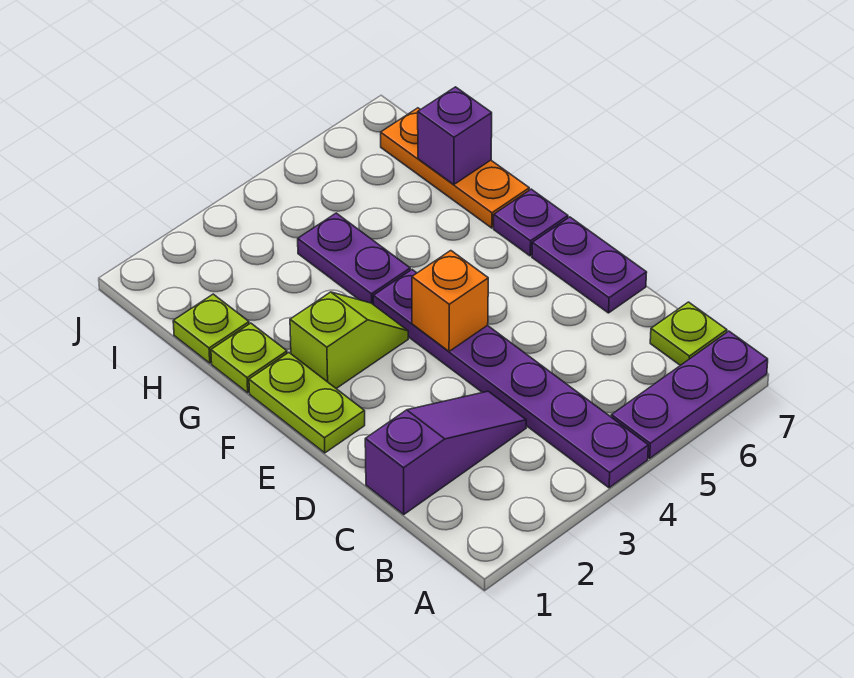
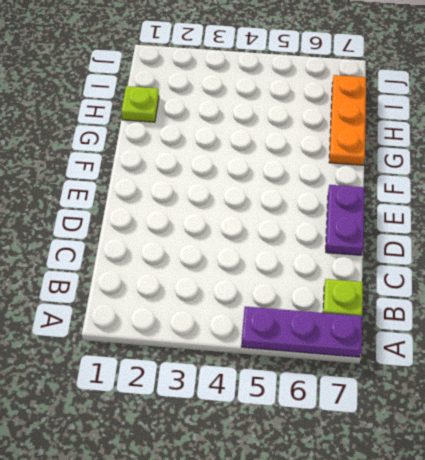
none -> purple 1x6 plate [373,270,648,488]
none -> purple 1x3 slope [365,391,526,514]
none -> lime 1x2 plate [249,353,365,453]

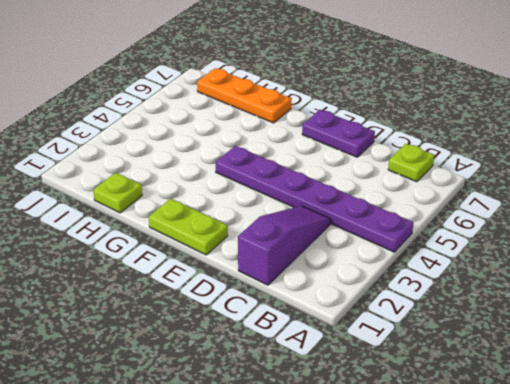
none -> purple 1x3 plate [611,331,768,458]
none -> lime 1x2 slope [290,292,408,388]
none -> purple 1x1 plate [494,189,568,256]

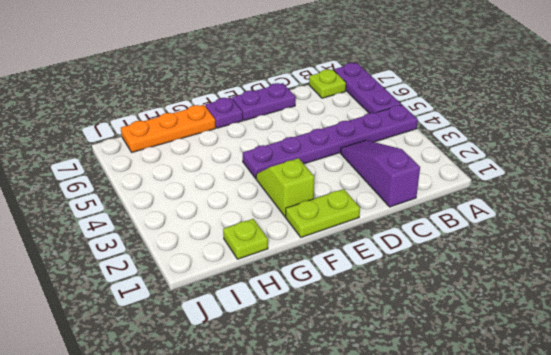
none -> lime 1x1 plate [211,323,287,393]
none -> purple 1x2 plate [298,213,410,305]
none -> orange 1x1 brick [412,251,488,351]

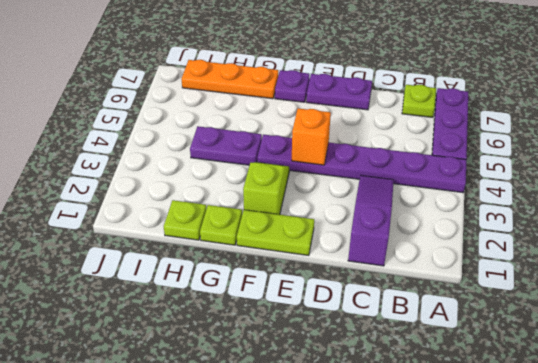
none -> purple 1x1 brick [418,87,492,185]

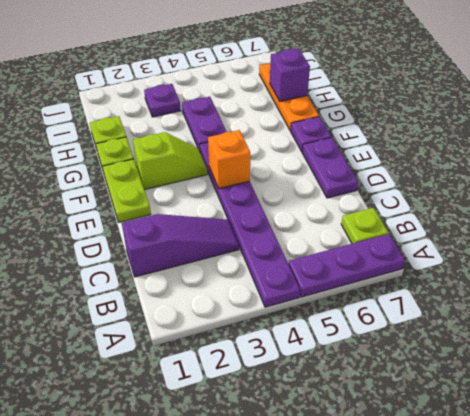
purple 1x1 plate [144,84,181,117] -> none

